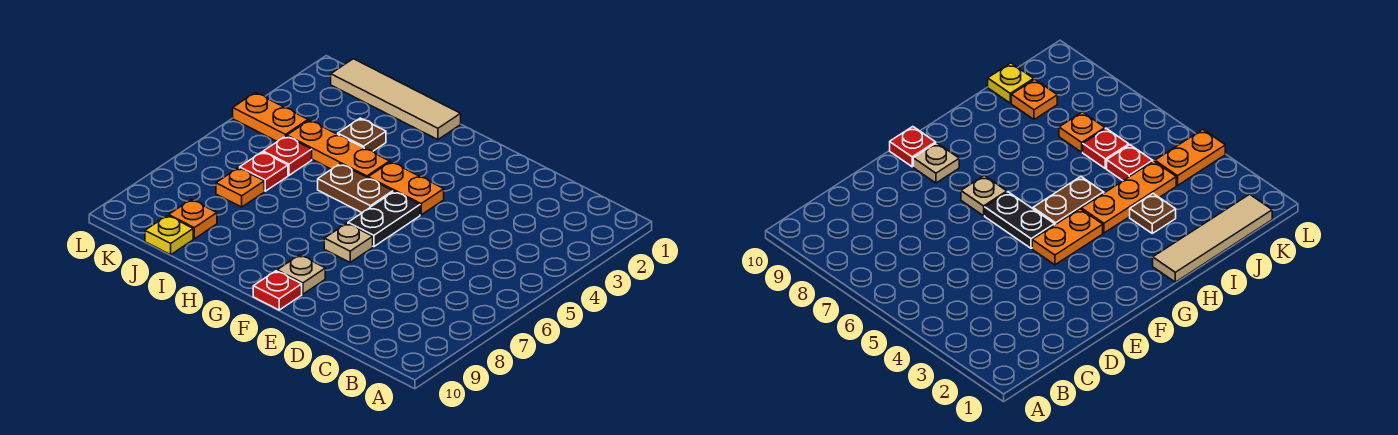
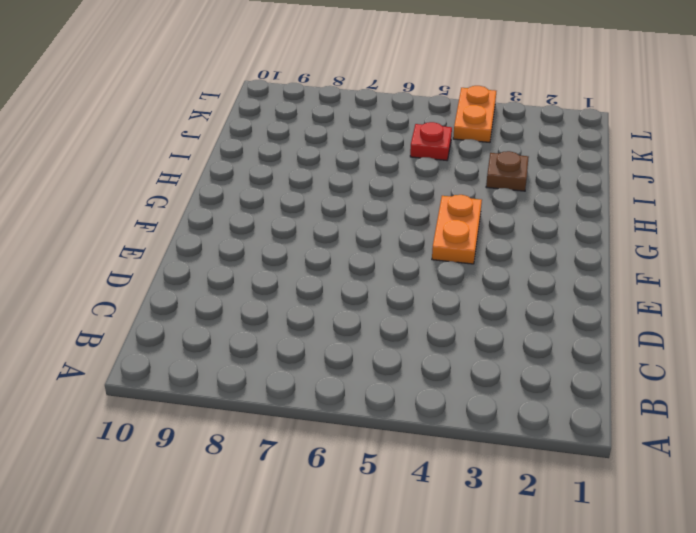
none -> black 1x2 plate [348,191,420,247]
none -> tan 1x1 plate [324,223,373,262]
none -> tan 1x1 plate [277,255,325,294]

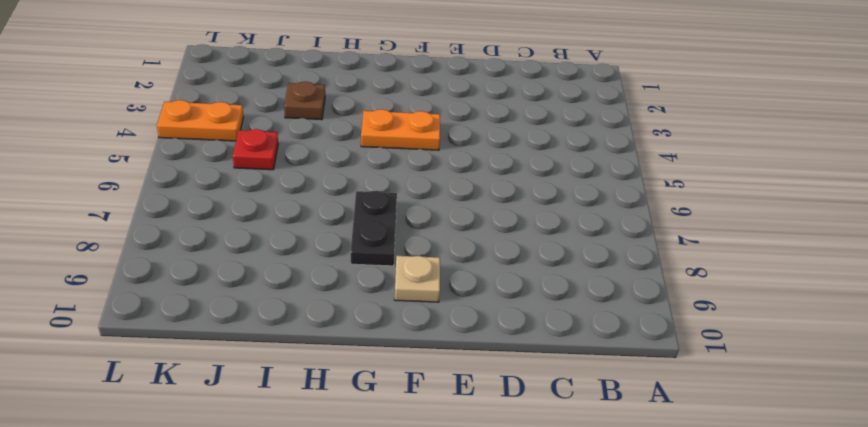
black 1x2 plate [351,191,397,266] -> black 1x2 plate moved to [348,191,420,247]
none -> tan 1x1 plate [324,223,373,262]
none -> red 1x1 plate [253,271,302,310]
none -> brown 1x2 plate [318,164,393,213]

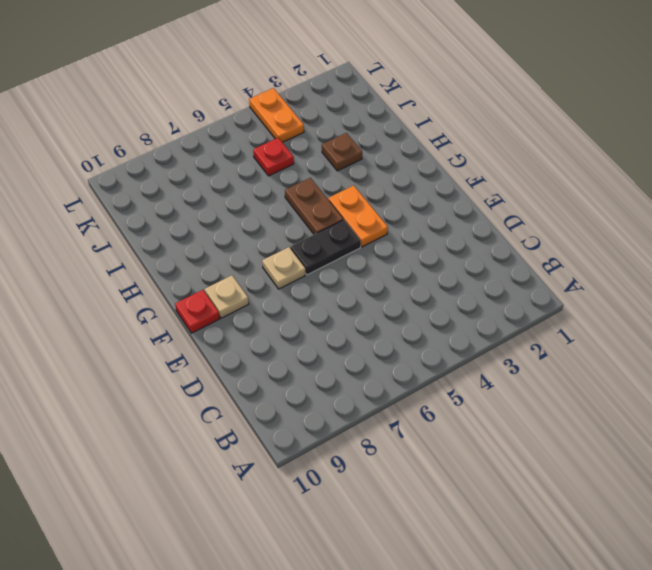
none -> tan 1x4 tile [331,59,461,140]
none -> orange 1x3 plate [287,120,390,178]
none -> red 1x1 plate [240,152,288,191]

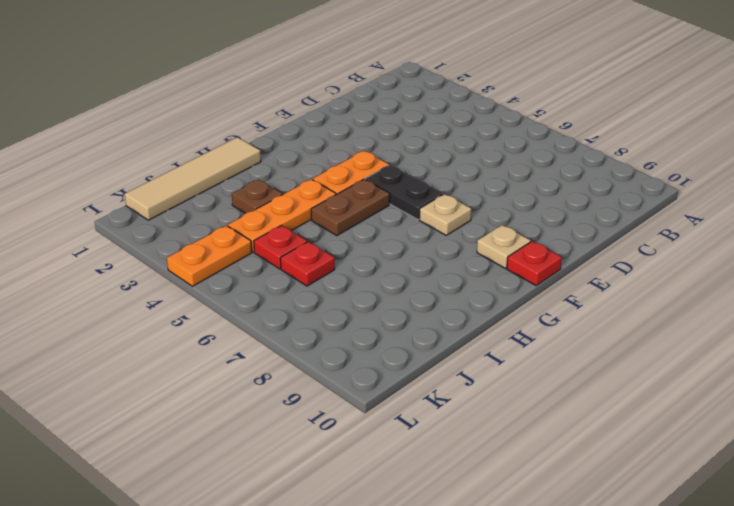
none -> orange 1x1 plate [216,168,264,207]
none -> orange 1x1 plate [169,200,217,239]
none -> yellow 1x1 plate [145,215,193,255]

